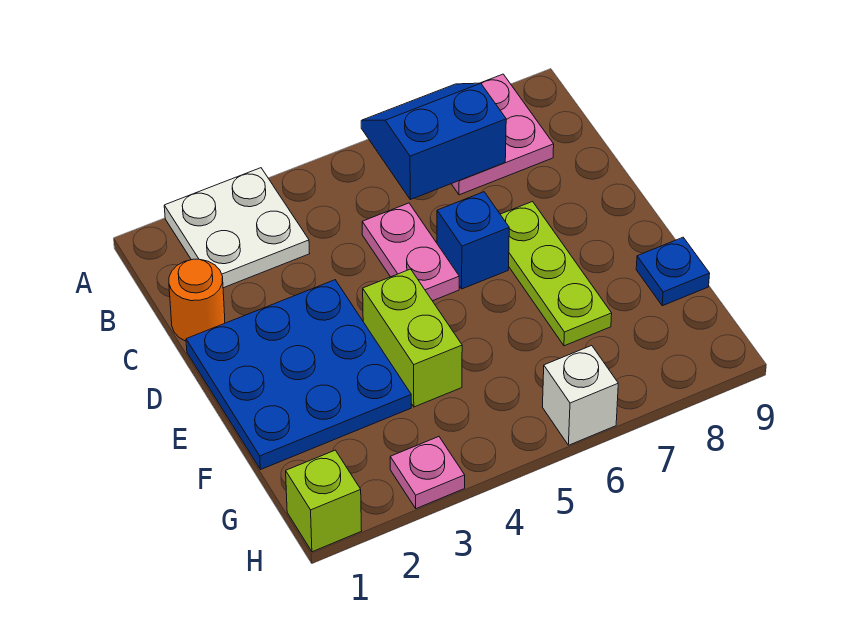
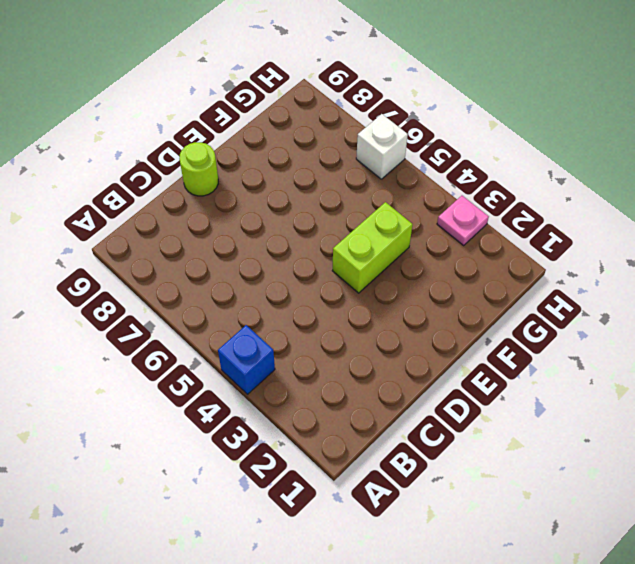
blue 1x1 brick [218,325,275,394] -> blue 1x1 brick moved to [437,192,509,289]
lime 1x1 round brick [179,142,218,196] -> none
none -> white 2x2 plate [164,168,310,288]
none -> pink 2x2 plate [452,74,554,195]
none -> orange 1x1 round brick [169,259,225,341]

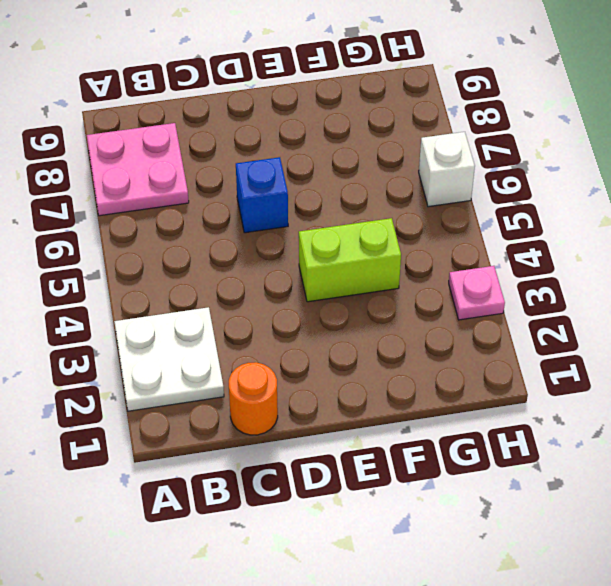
none -> pink 1x2 plate [362,203,459,301]
none -> blue 3x3 plate [186,280,411,470]
none -> lime 1x3 plate [500,202,612,346]

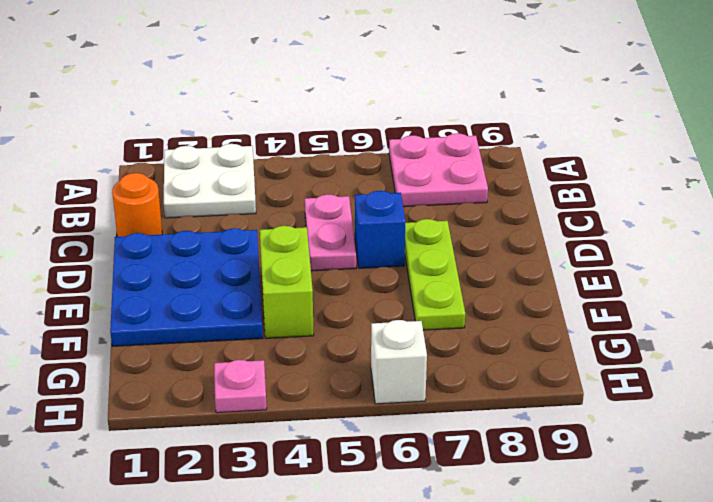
none -> blue 1x1 plate [636,237,710,306]
none -> lime 1x1 brick [286,450,362,552]
none -> blue 2x2 slope [361,83,506,200]

